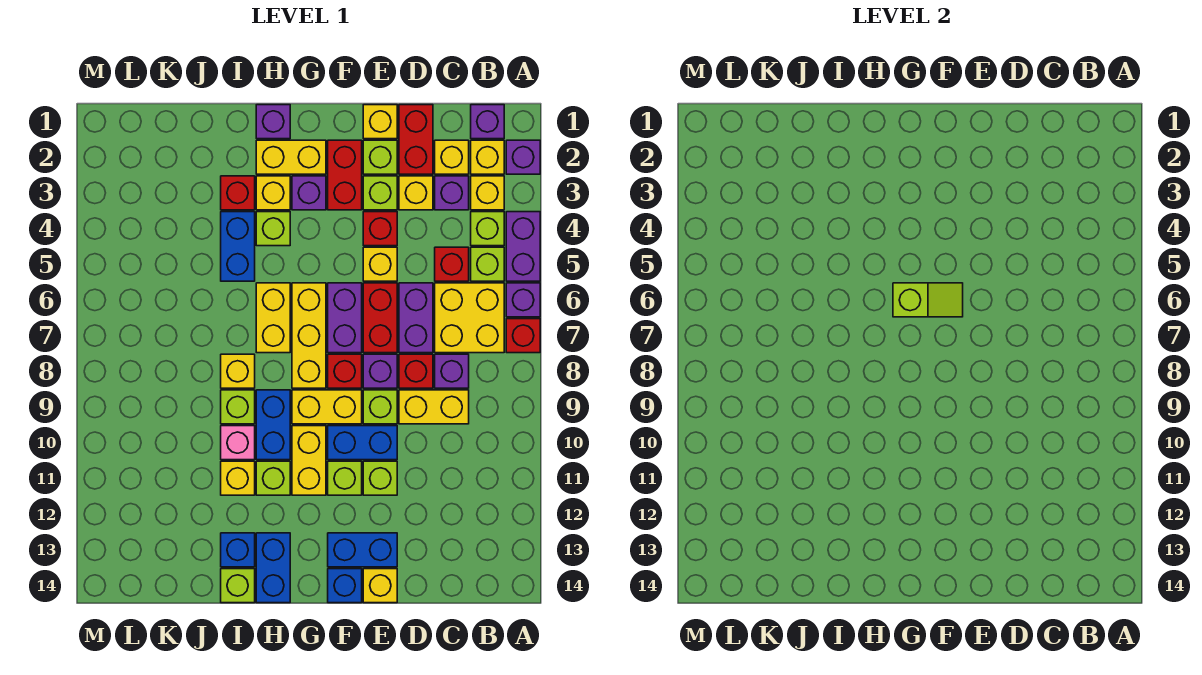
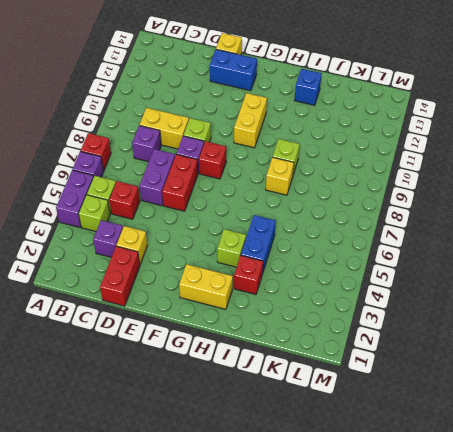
none -> purple 1x1 brick [506,140,540,174]
none -> purple 1x1 brick [471,105,504,139]
none -> yellow 1x1 brick [471,140,504,174]
none -> yellow 1x1 brick [471,176,504,210]

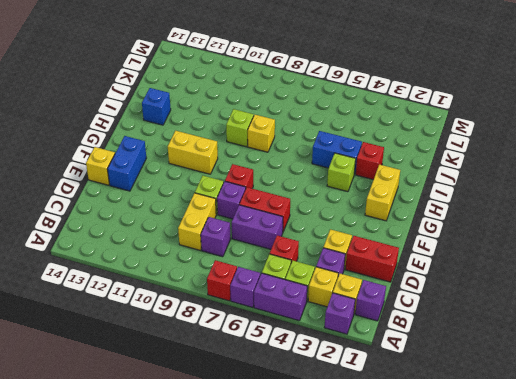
none -> yellow 2x2 brick [435,283,504,353]
none -> yellow 1x1 brick [435,140,469,174]
none -> red 1x1 brick [399,354,433,388]
none -> yellow 1x1 brick [363,105,397,139]

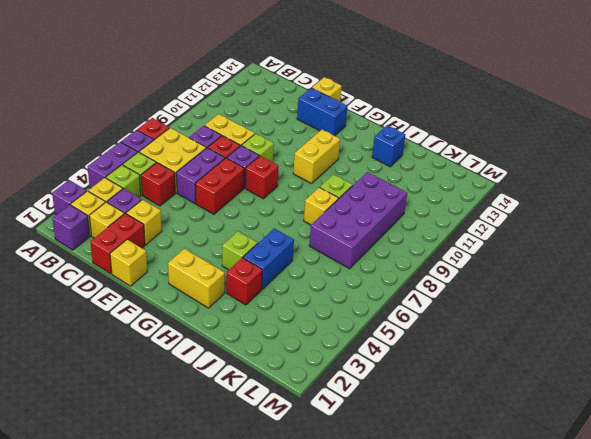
purple 2x4 brick [309,172,407,269] -> none
none -> lime 1x1 brick [363,140,397,174]
none -> lime 1x1 brick [363,176,397,210]
none -> red 1x1 brick [363,212,397,246]
none -> yellow 1x1 brick [363,247,397,281]

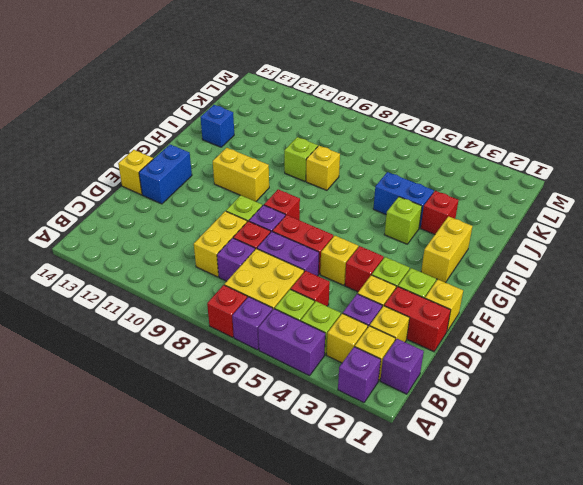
none -> blue 1x2 brick [328,426,397,460]
none -> lime 1x1 brick [363,461,397,495]
none -> red 1x2 brick [328,140,362,210]
none -> purple 1x2 brick [328,283,362,353]

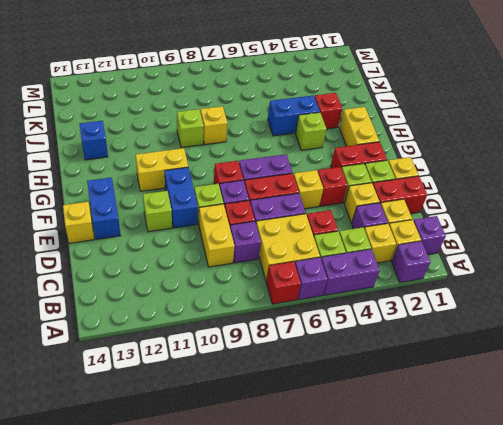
none -> yellow 1x2 brick [292,390,362,424]
none -> lime 1x1 brick [328,461,362,495]
none -> blue 1x1 brick [328,569,362,603]
none -> purple 1x1 brick [292,176,326,210]

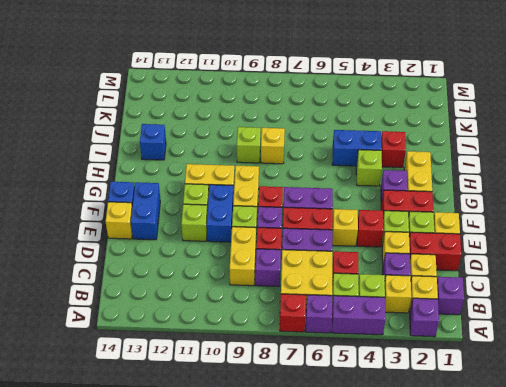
none -> yellow 1x3 brick [292,283,326,388]
none -> purple 1x1 brick [256,105,290,139]
none -> yellow 1x1 brick [256,176,290,210]
none -> yellow 1x2 brick [256,283,290,353]

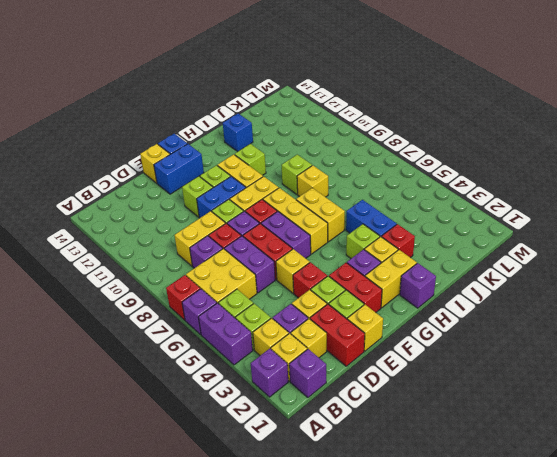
none -> red 1x1 brick [435,247,469,281]
none -> blue 1x2 brick [256,390,290,460]
none -> blue 1x2 brick [256,533,290,603]
none -> pink 1x1 brick [221,426,255,460]

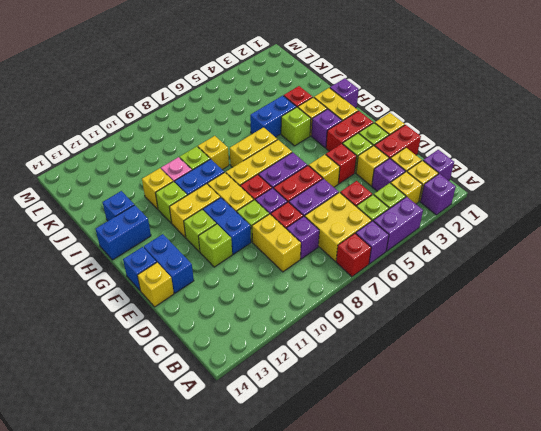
none -> lime 1x1 brick [221,569,255,603]
none -> lime 1x2 slope [893,283,963,317]

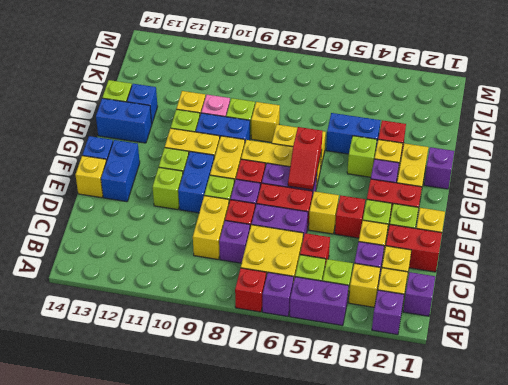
red 1x2 slope [288,127,323,190] -> lime 1x2 slope [893,283,963,317]

